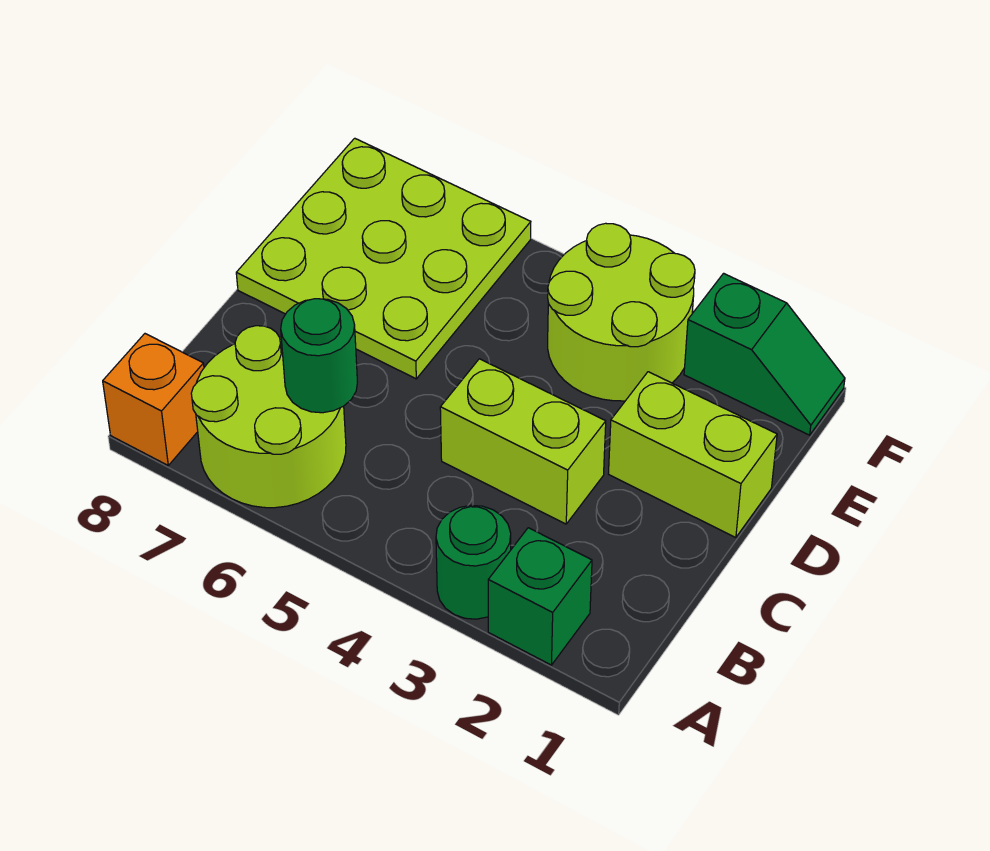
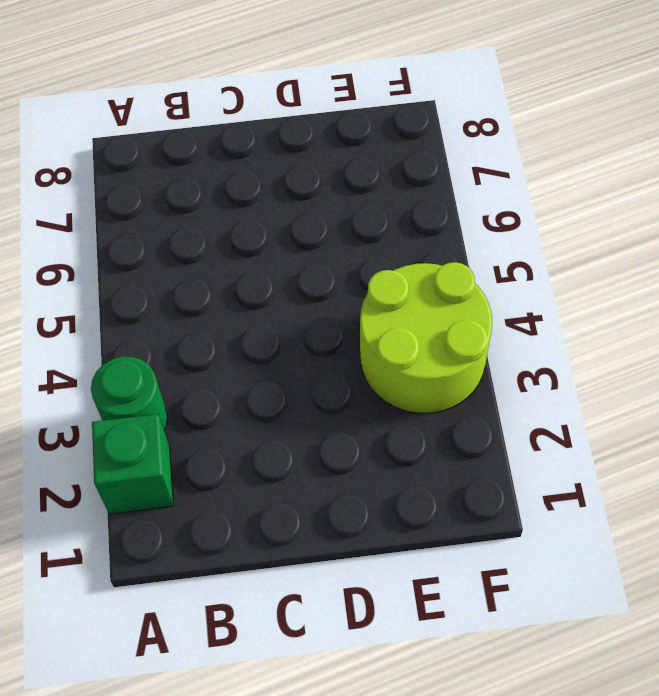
none -> lime 2x2 round brick [191,326,346,508]
none -> orange 1x1 brick [103,334,204,465]

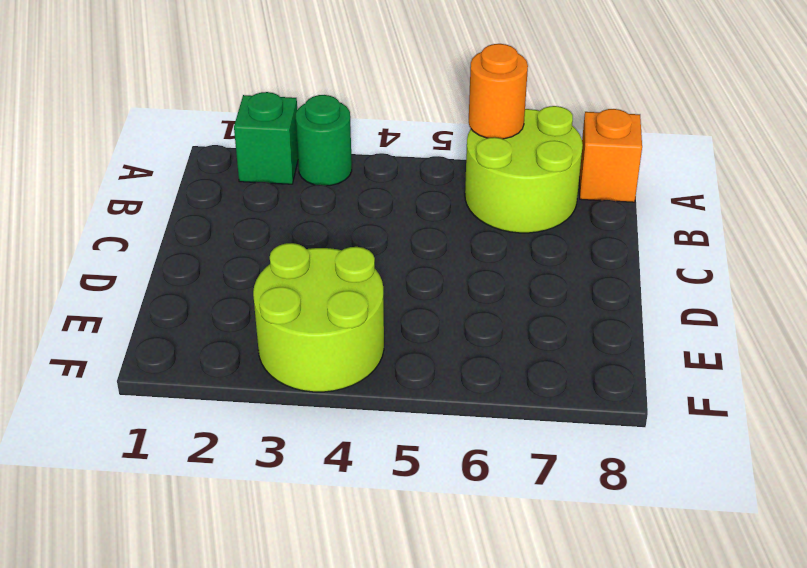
orange 1x1 round brick [469,44,528,139] -> none
none -> lime 1x2 brick [440,359,606,524]
none -> lime 1x2 brick [609,372,777,538]

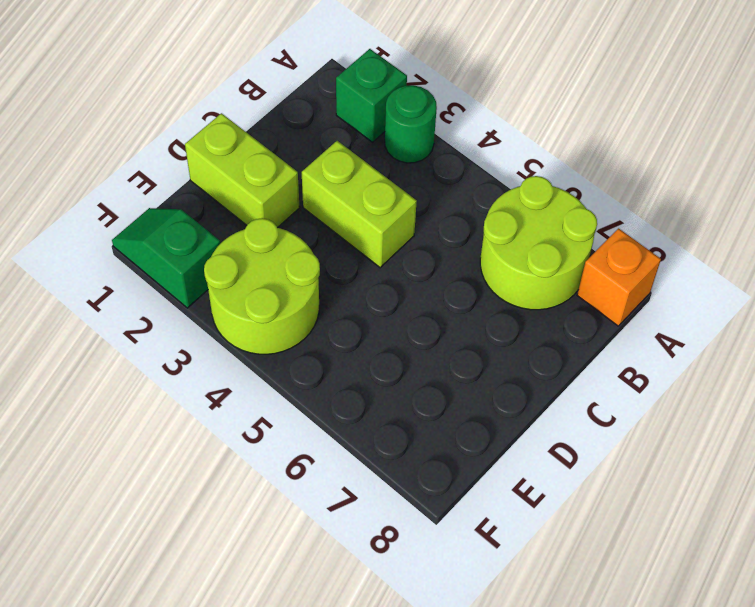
none -> lime 3x3 plate [236,138,531,379]
none -> green 1x1 round brick [281,299,357,413]

